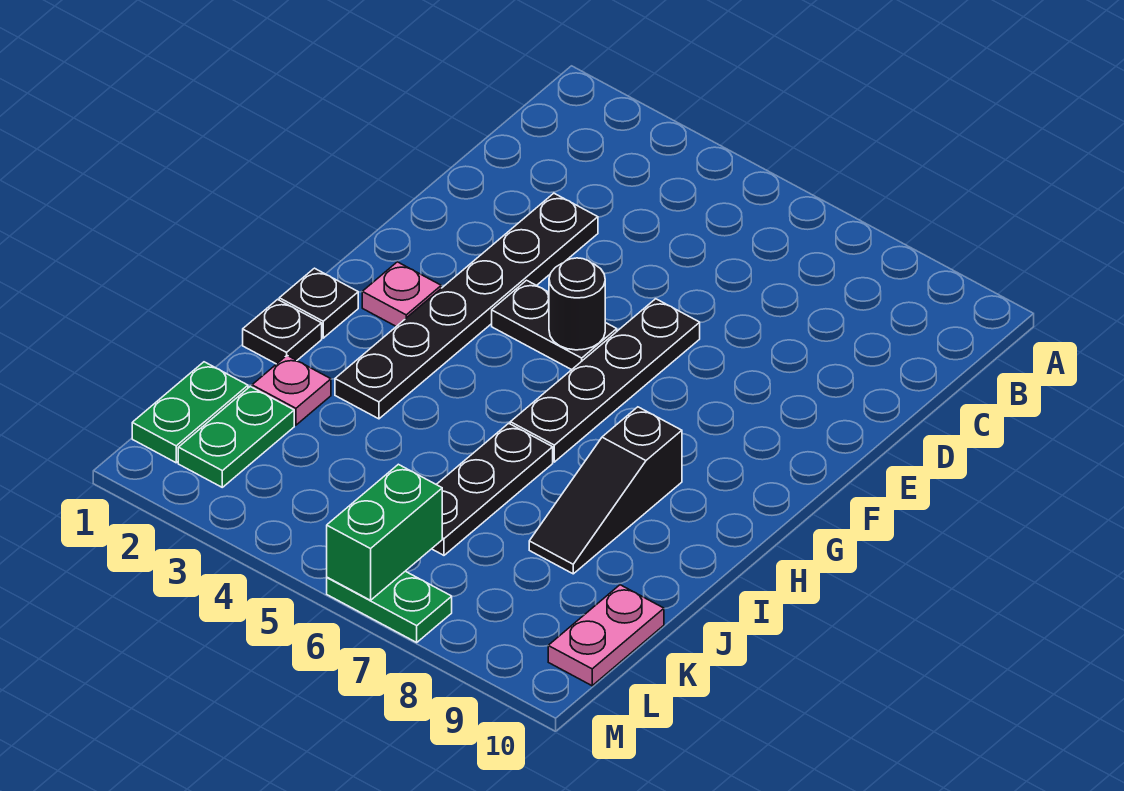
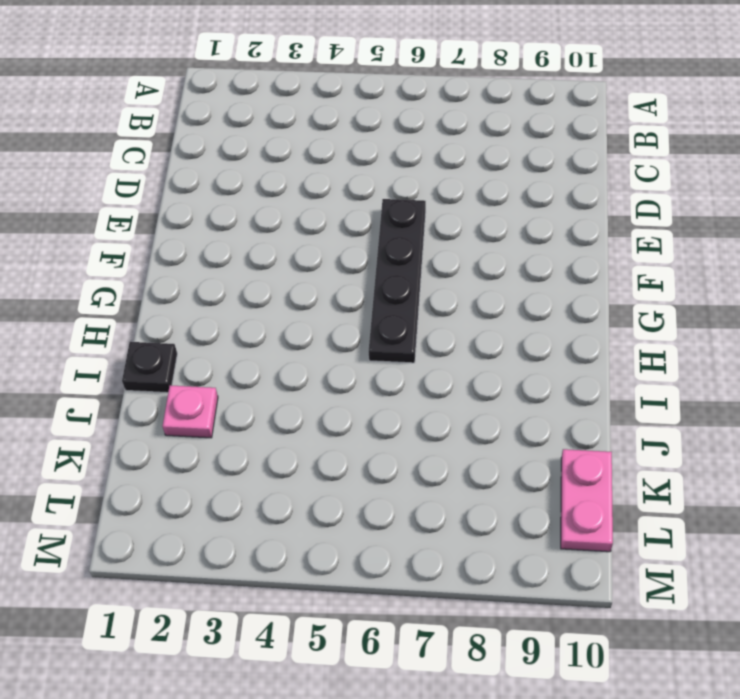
none -> black 1x6 plate [335,193,598,419]
none -> black 1x2 plate [492,280,617,370]
none -> pink 1x1 plate [362,262,441,326]

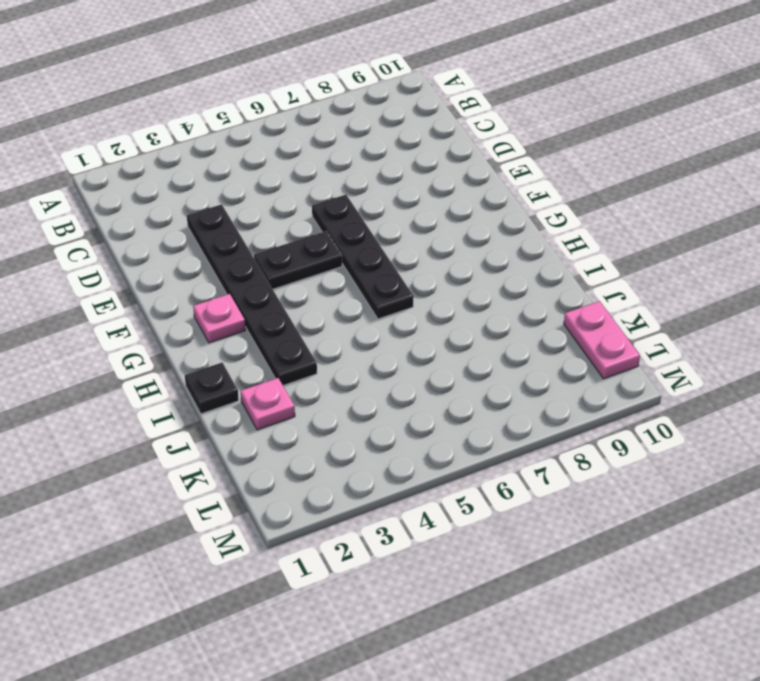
none -> black 1x1 plate [279,268,358,338]
none -> black 1x3 slope [529,407,682,574]
none -> black 1x3 plate [432,423,553,555]

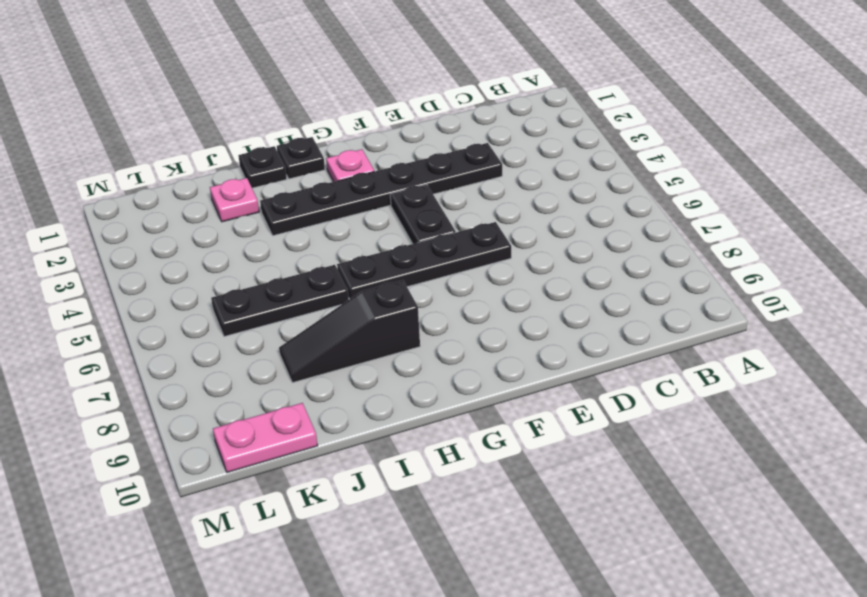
none -> green 1x2 plate [132,362,248,463]
none -> green 1x2 plate [178,387,294,487]
none -> green 1x2 plate [327,571,452,642]

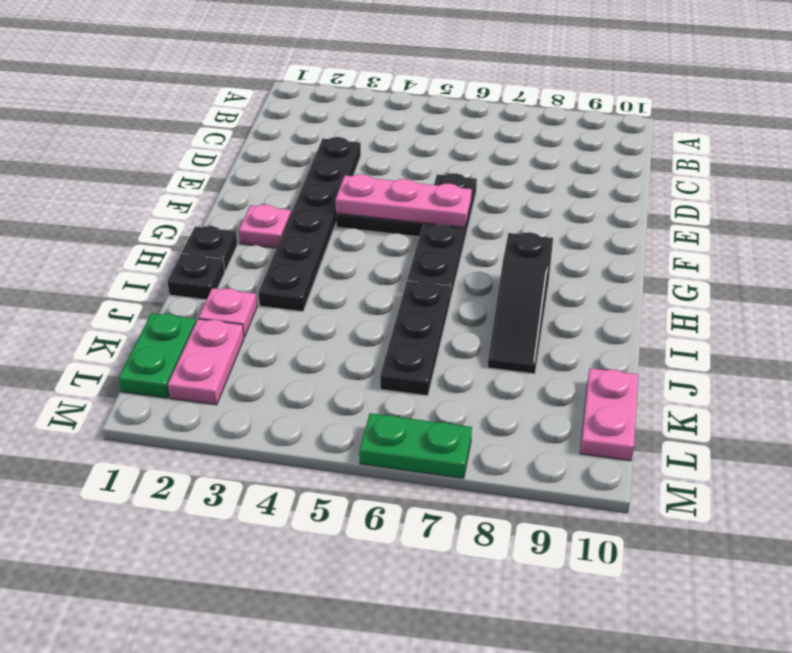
pink 1x3 plate [335,174,472,228] -> black 1x1 round brick [549,258,605,350]
pink 1x2 plate [168,319,244,405] -> green 1x2 plate [178,387,294,487]
none -> green 1x2 brick [327,464,442,600]

